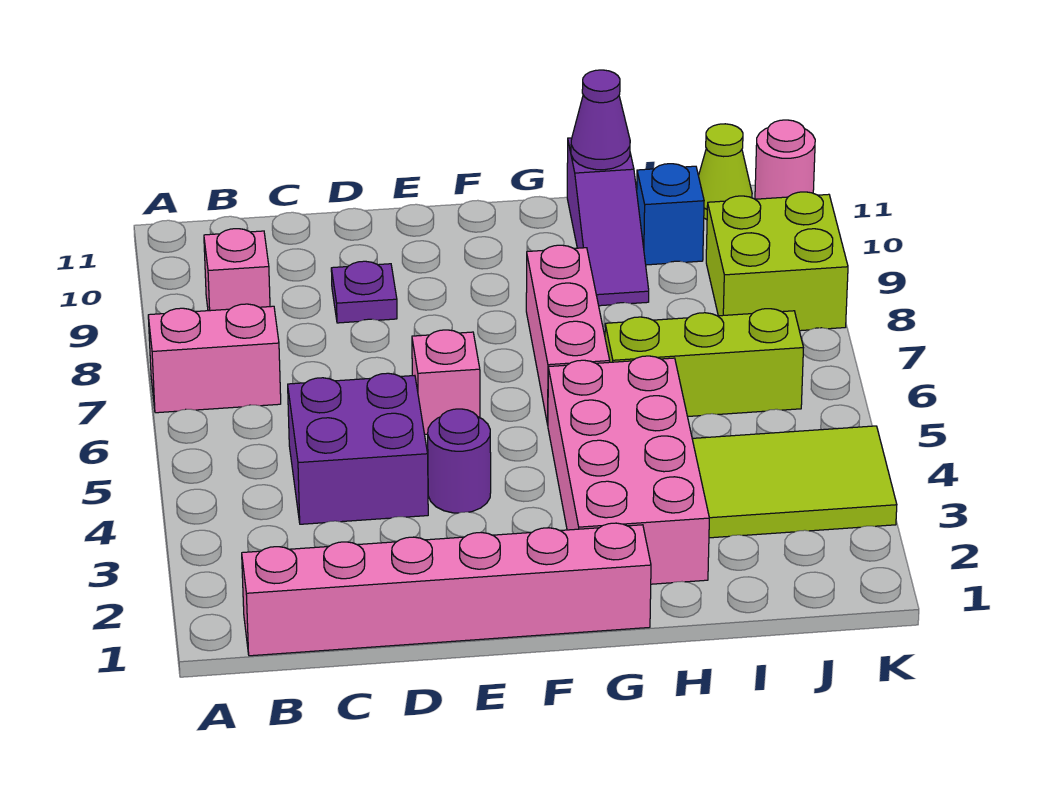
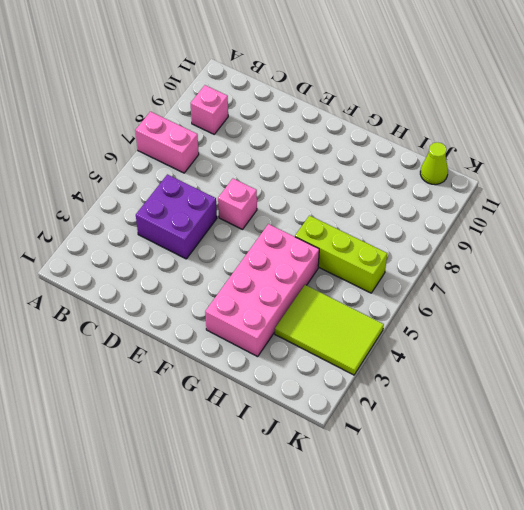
none -> pink 1x6 brick [242,523,651,656]
none -> purple 1x1 plate [331,261,397,323]
none -> purple 1x1 round brick [428,409,491,513]

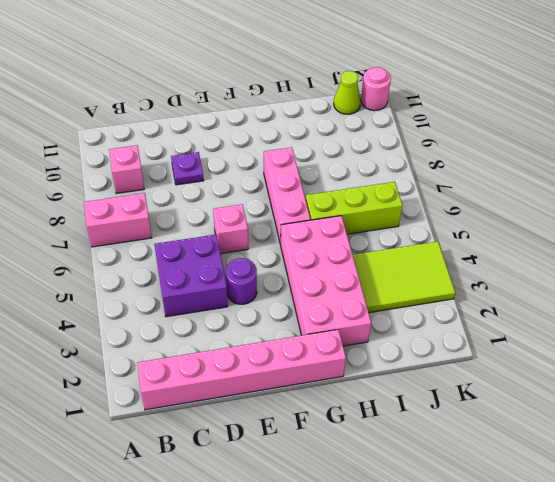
none -> purple 1x3 slope [567,138,649,306]
none -> blue 1x1 brick [637,164,704,265]
none -> lime 2x2 brick [706,192,848,331]

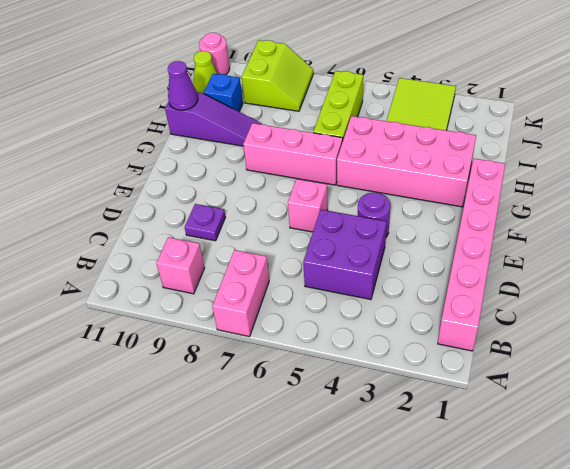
lime 2x2 slope [242,40,313,111] -> lime 2x2 brick [706,192,848,331]

